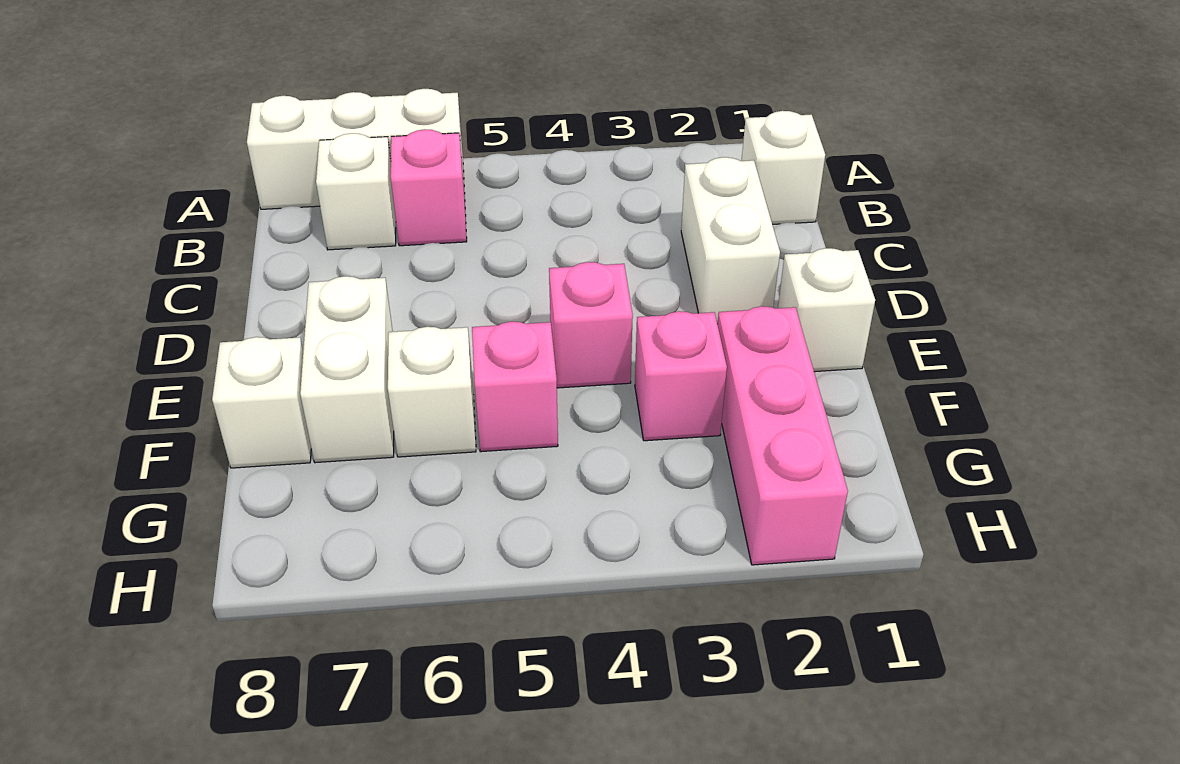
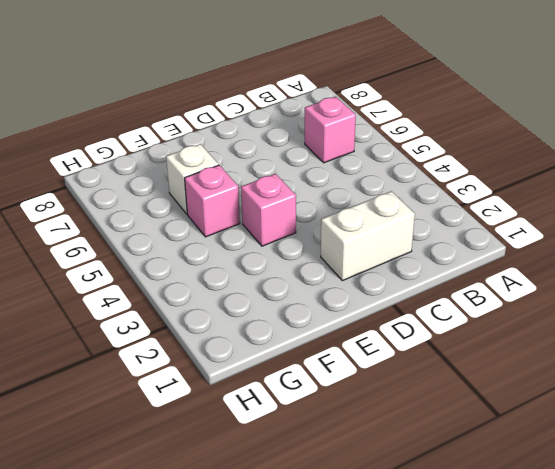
none -> white 1x3 brick [247,89,465,209]
none -> white 1x1 brick [742,111,825,224]
none -> white 1x1 brick [316,133,396,250]

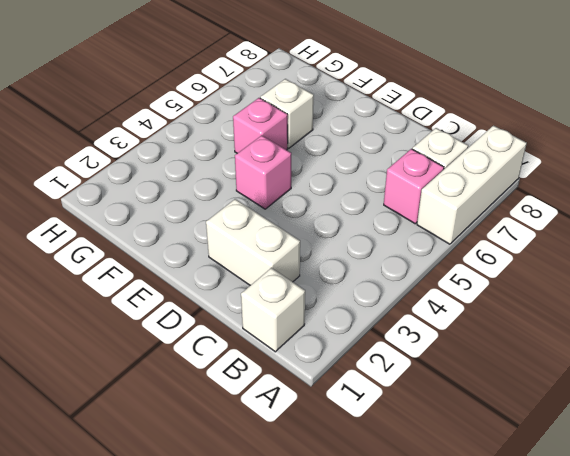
none -> white 1x1 brick [778,248,875,372]
none -> white 1x2 brick [300,276,394,463]
none -> pink 1x3 brick [718,306,848,565]

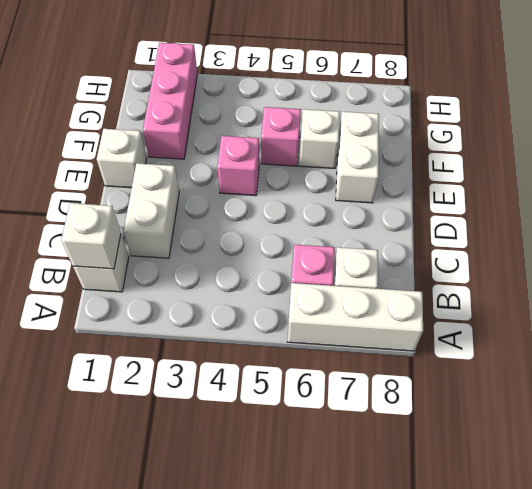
white 1x1 brick [61,203,121,269] -> white 1x1 brick moved to [212,337,311,468]
none -> pink 1x1 brick [635,311,727,441]

